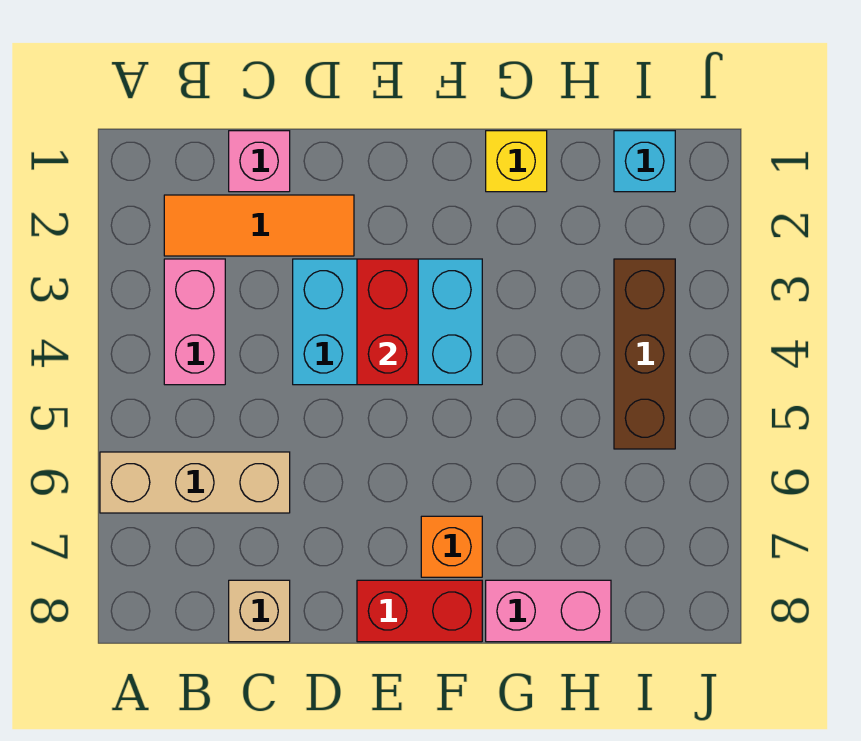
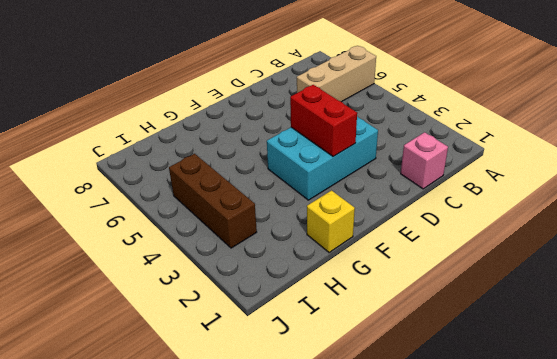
none -> orange 1x3 tile [164,195,354,256]
none -> pink 1x2 brick [164,259,225,385]
none -> tan 1x1 brick [229,580,290,642]

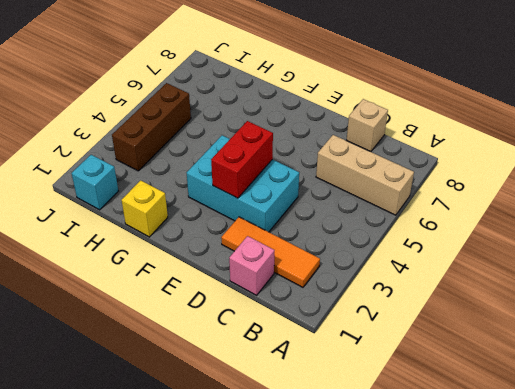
none -> pink 1x2 brick [164,259,225,385]
none -> red 1x2 brick [357,580,482,642]
none -> orange 1x1 brick [421,516,482,577]

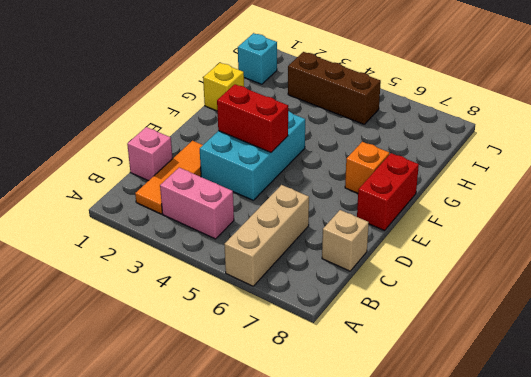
none -> pink 1x2 brick [486,580,611,642]

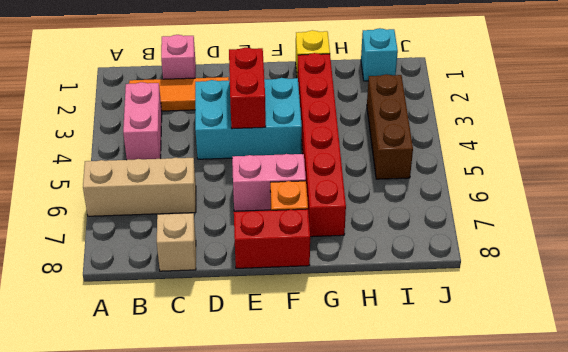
pink 1x2 brick [232,154,306,211] -> pink 1x2 brick moved to [486,580,611,642]
red 1x6 brick [297,53,346,237] -> none

